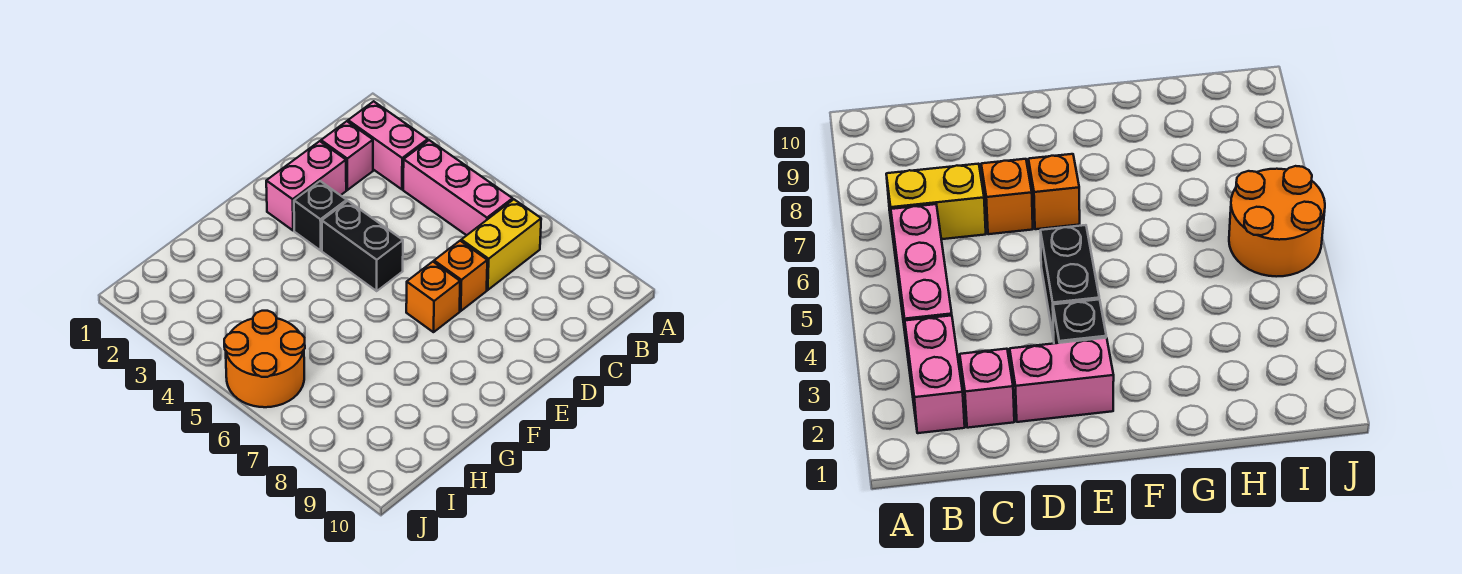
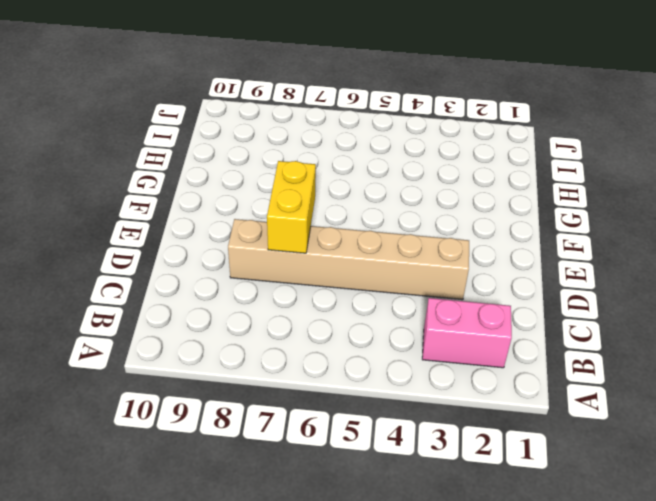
tan 1x6 brick [228,219,469,300] -> orange 1x1 brick [434,241,487,311]
yellow 1x2 brick [267,161,316,253] -> yellow 1x2 brick moved to [461,199,541,290]
none -> pink 1x3 brick [403,140,512,235]
none -> pink 1x1 brick [321,121,373,190]

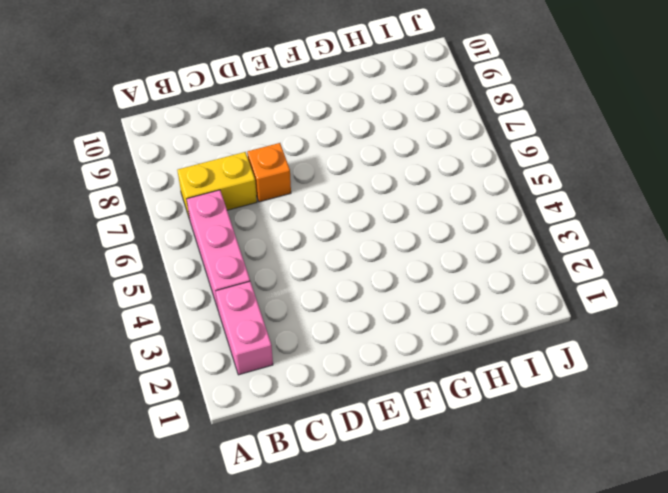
none -> pink 1x1 brick [321,121,373,190]
none -> pink 1x2 brick [266,141,346,231]

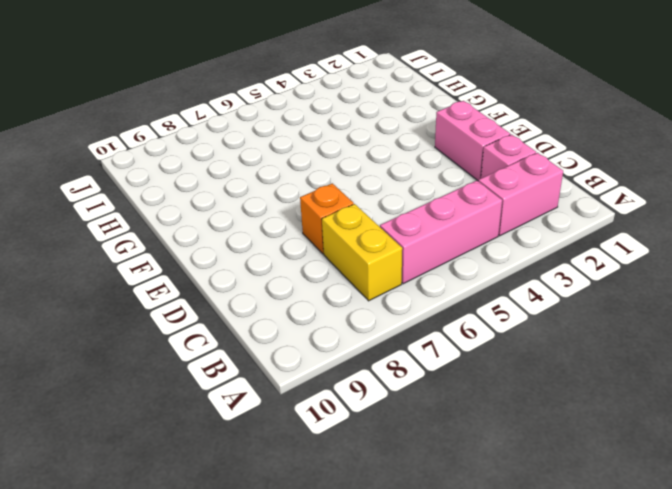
none -> black 1x1 brick [294,181,347,250]
none -> black 1x2 brick [322,201,403,291]

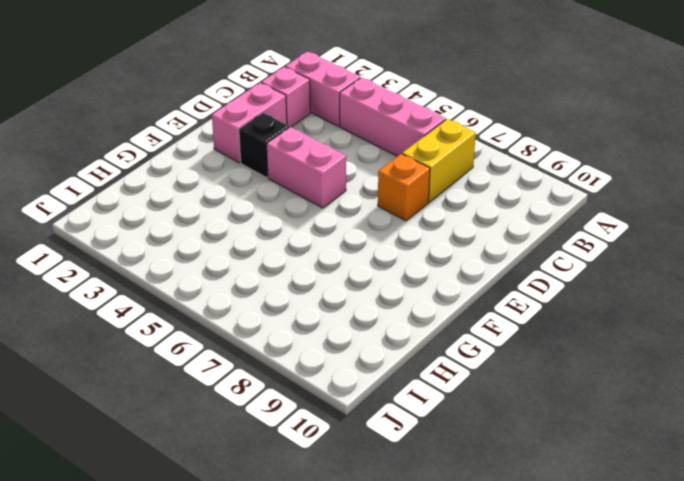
pink 1x2 brick [267,127,346,208] -> black 1x2 brick [322,201,403,291]
none -> orange 1x1 brick [406,262,460,332]
none -> orange 2x2 round brick [224,311,305,407]

